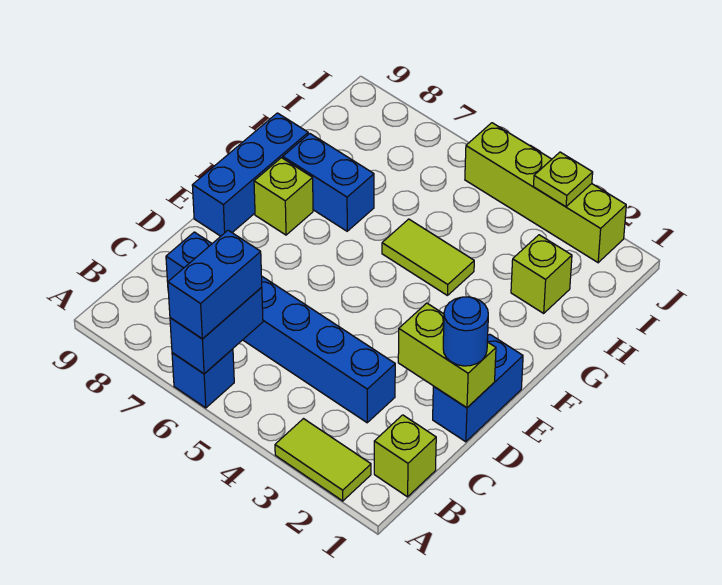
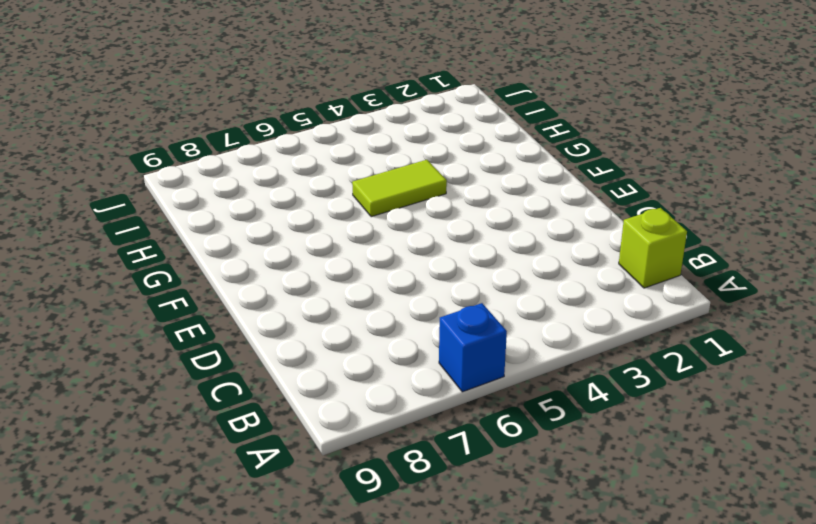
none -> lime 1x2 tile [275,419,371,501]
none -> blue 1x6 brick [166,232,395,423]
none -> blue 1x2 brick [433,334,523,442]

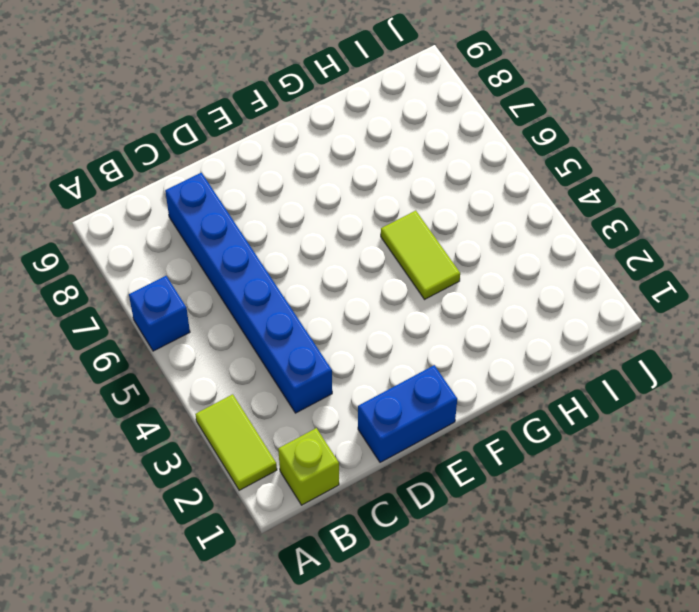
none -> blue 1x3 brick [192,113,308,236]
none -> lime 1x1 brick [254,158,313,235]
none -> blue 1x2 brick [283,134,374,231]

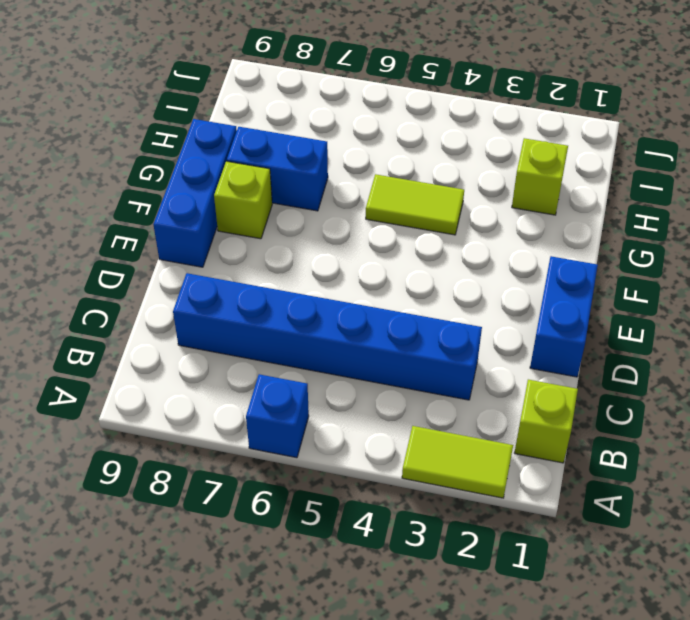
none -> lime 1x4 brick [465,123,626,263]
none -> blue 1x2 brick [170,287,263,374]
none -> lime 1x2 brick [398,303,496,408]

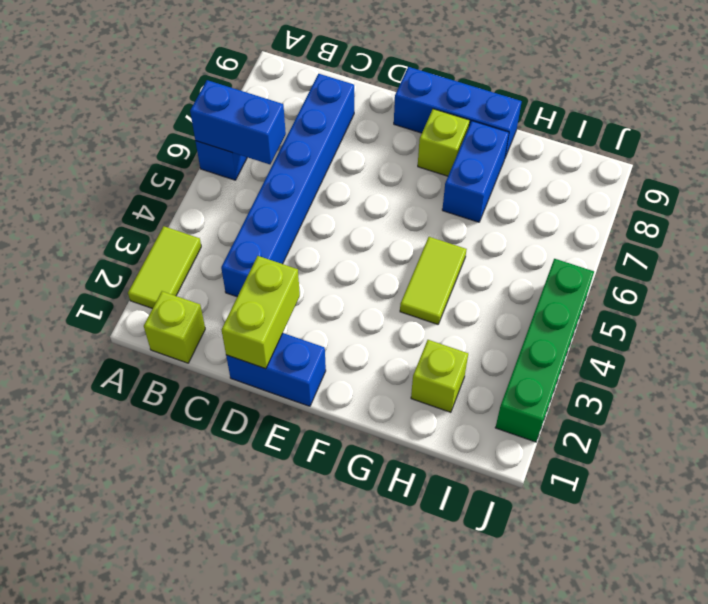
green 1x4 brick [495,259,594,442] -> lime 1x4 brick [465,123,626,263]
none -> lime 1x1 plate [534,152,593,207]
none -> blue 1x2 brick [168,230,262,339]
none -> blue 1x1 round brick [443,297,488,366]

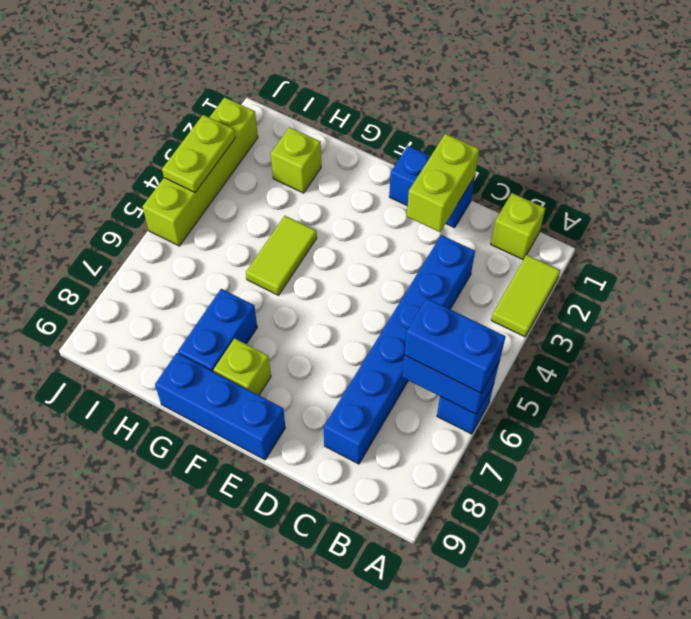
lime 1x2 plate [162,115,235,192] -> lime 1x1 plate [534,152,593,207]
none -> blue 1x1 round brick [443,297,488,366]

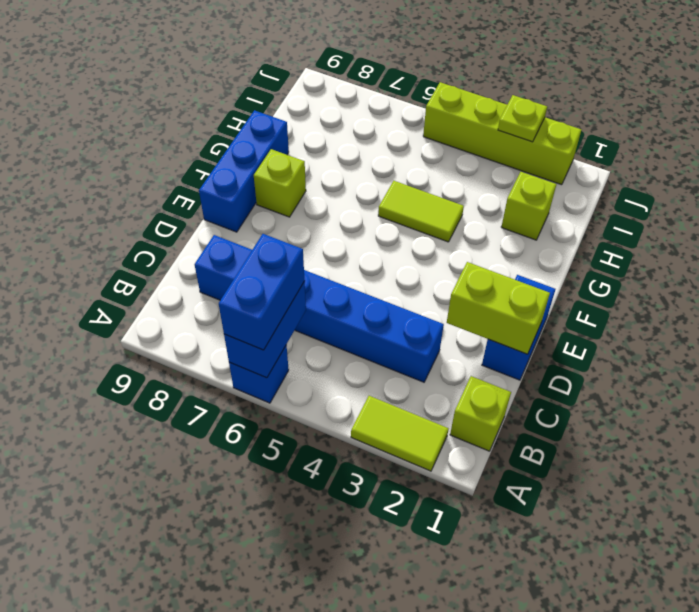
none -> blue 1x2 brick [283,134,374,231]
none -> blue 1x1 round brick [443,297,488,366]

